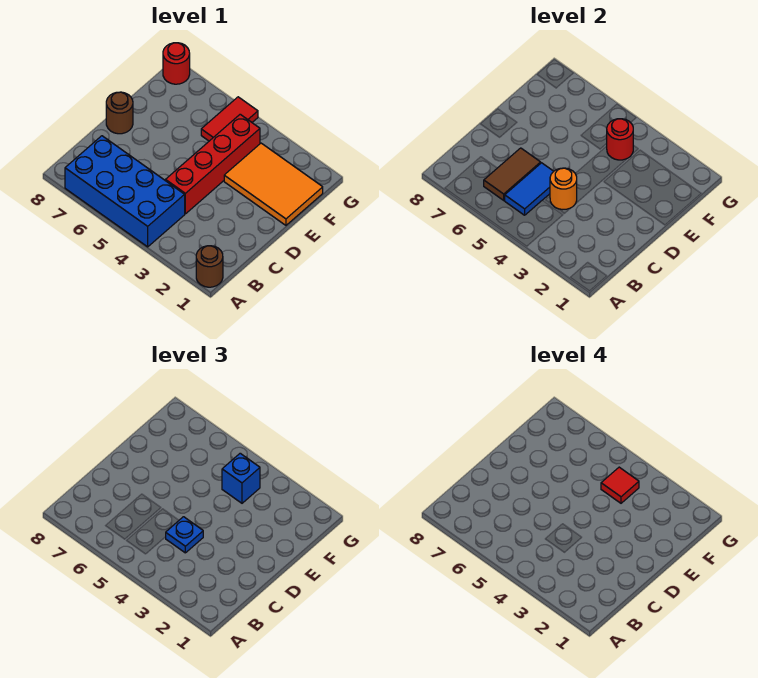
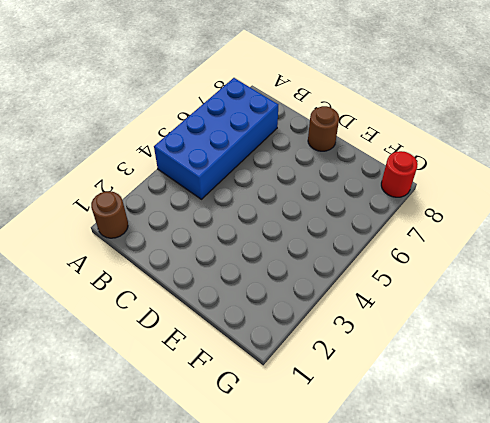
none -> red 1x4 brick [166,114,260,214]
none -> orange 2x3 tile [224,143,323,225]
none -> red 1x2 tile [201,97,258,141]

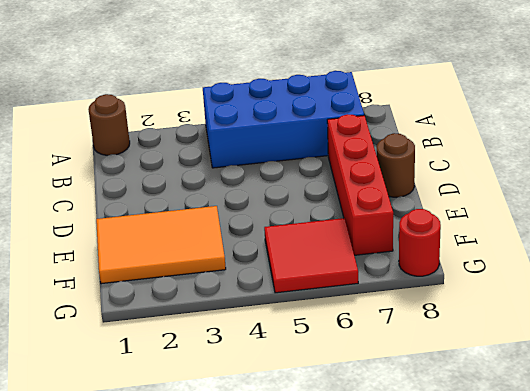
red 1x4 brick [327,114,393,255] -> red 1x4 brick moved to [166,114,260,214]
red 2x2 tile [264,218,358,293] -> red 1x2 tile [201,97,258,141]
none -> blue 1x2 tile [505,163,554,215]
none -> brown 1x2 tile [484,148,541,200]
none -> orange 1x1 round brick [550,168,577,210]

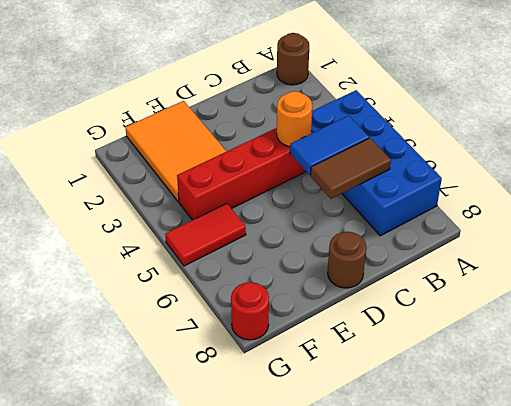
none -> red 1x1 round brick [607,119,633,160]
none -> blue 1x1 plate [166,517,203,553]
none -> blue 1x1 brick [222,453,260,503]

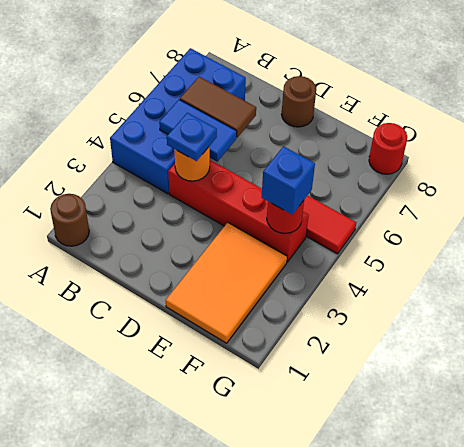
none -> red 1x1 tile [601,467,639,503]

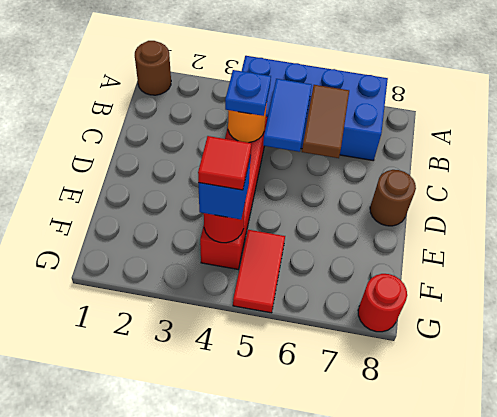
none -> orange 2x3 tile [224,143,323,225]

